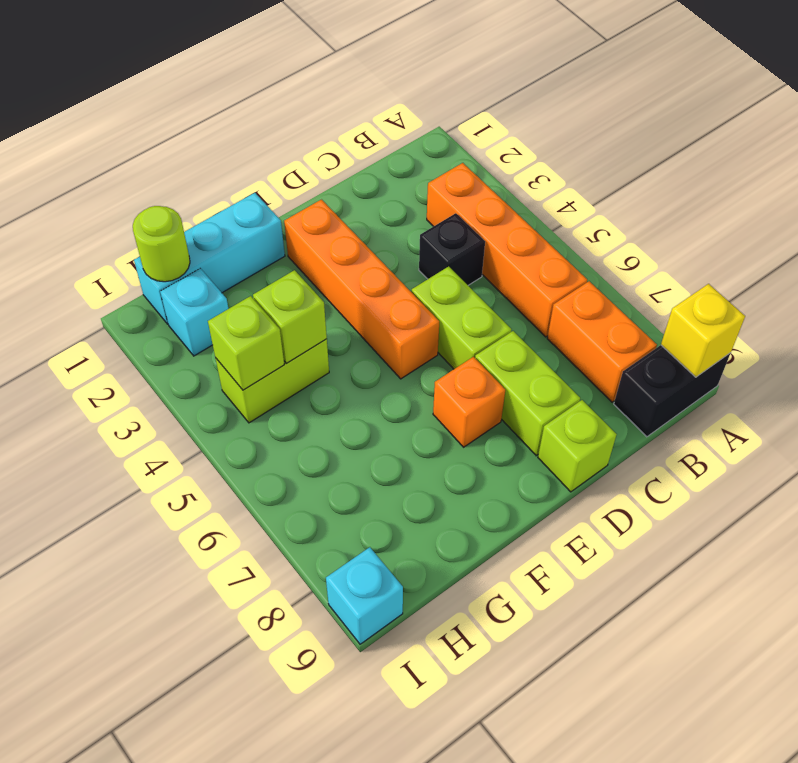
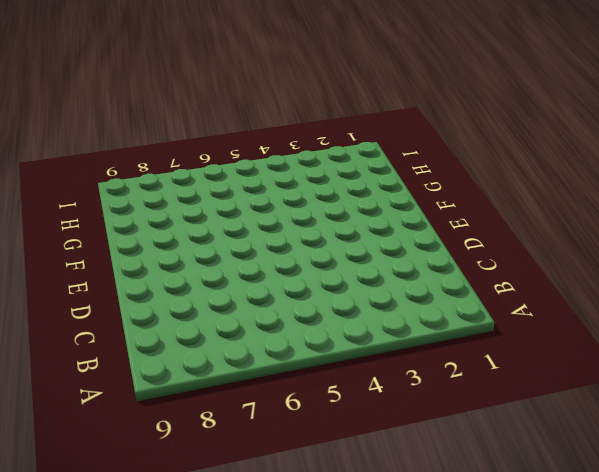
none -> black 1x2 brick [614,345,730,437]
none -> orange 1x4 brick [427,163,587,337]
none -> orange 1x2 brick [547,281,657,402]

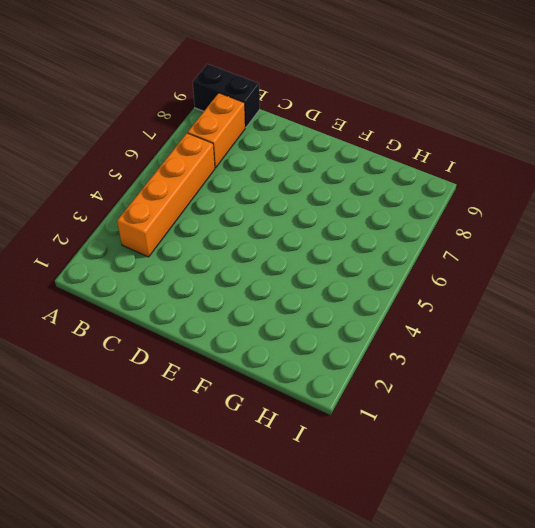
none -> black 1x1 brick [419,213,485,285]
none -> lime 1x2 brick [411,266,511,369]
none -> lime 1x2 brick [475,331,580,456]

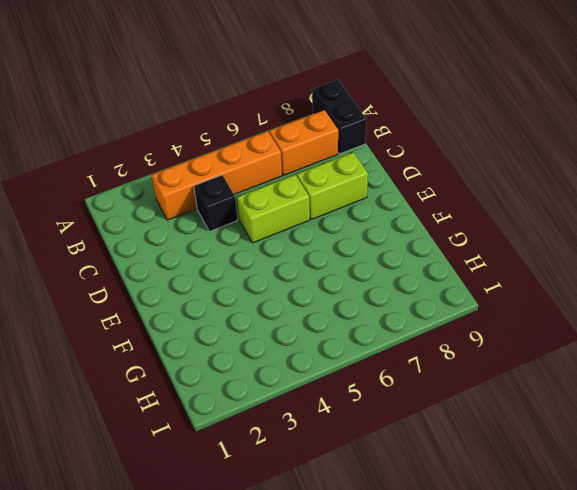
none -> lime 1x1 brick [538,400,617,492]
none -> orange 1x4 brick [284,200,439,379]
none -> orange 1x1 brick [433,357,505,447]

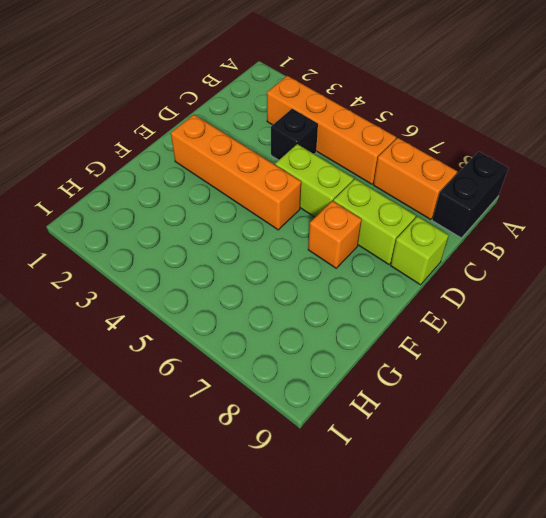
none -> cyan 1x3 brick [134,193,285,324]
none -> lime 1x2 brick [216,339,329,423]
none -> cyan 1x1 brick [160,268,228,356]

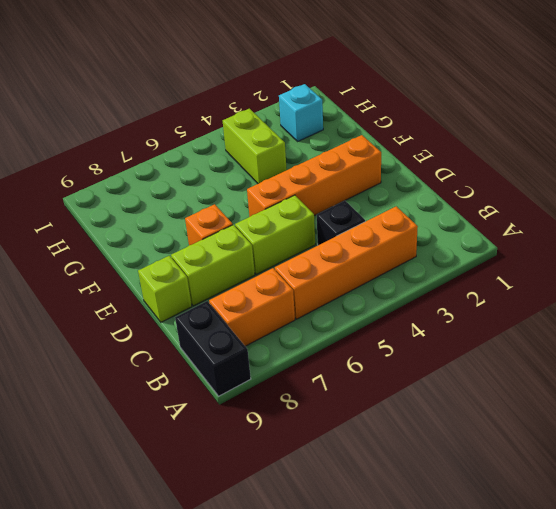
none -> cyan 1x3 brick [134,193,285,324]
none -> cyan 1x1 brick [326,547,403,644]
none -> yellow 1x1 brick [661,284,745,377]

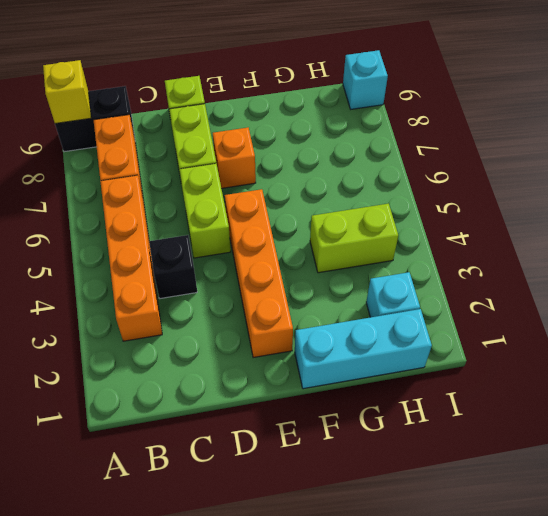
none -> lime 1x1 brick [253,270,327,363]
none -> lime 1x1 round brick [133,206,190,282]
none -> lime 1x1 brick [208,296,284,390]

